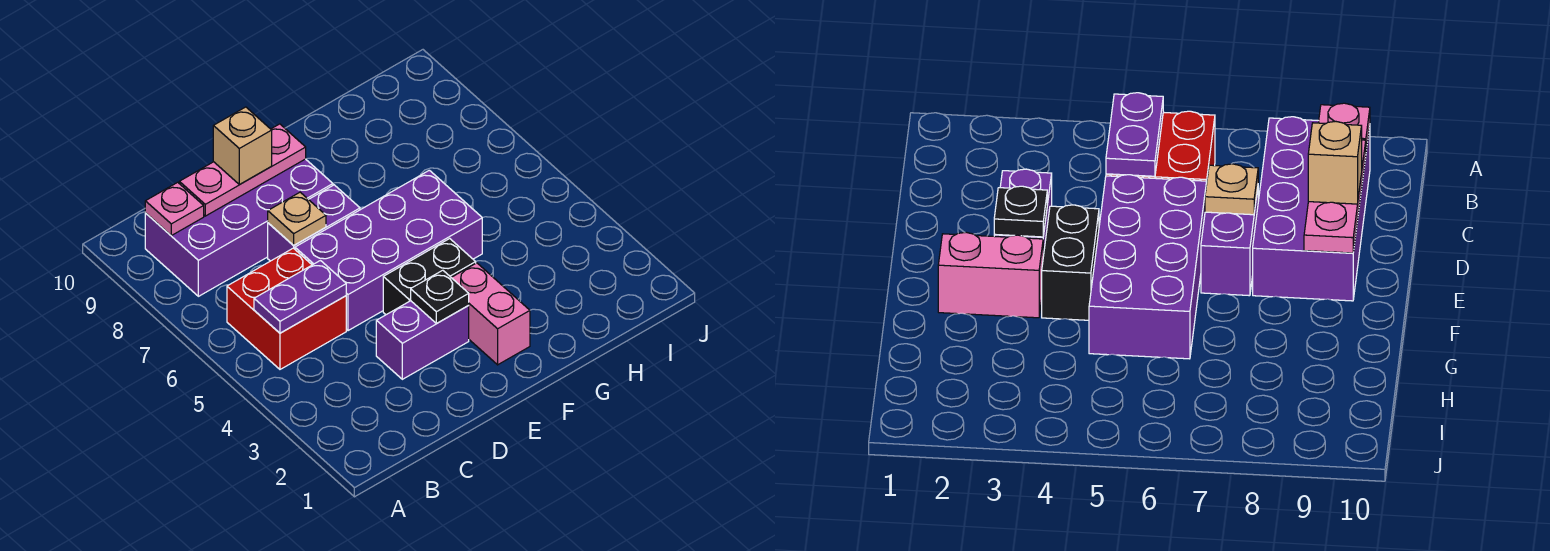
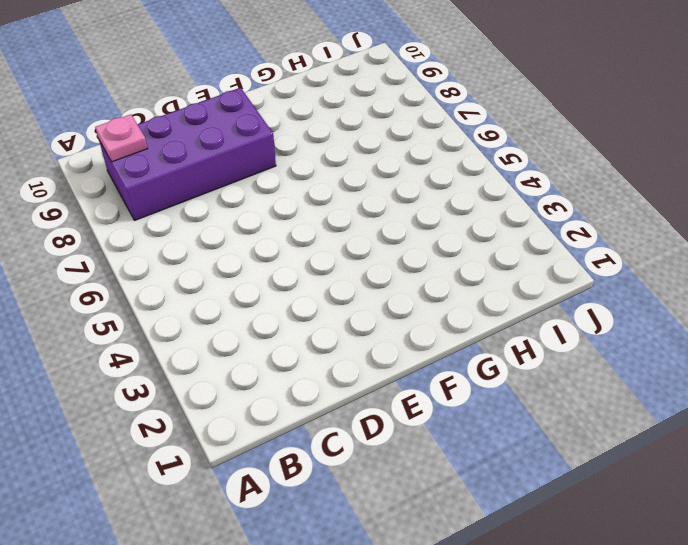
none -> red 2x2 brick [227,248,346,369]
none -> purple 1x2 brick [376,301,469,379]
none -> purple 2x4 brick [295,170,482,331]

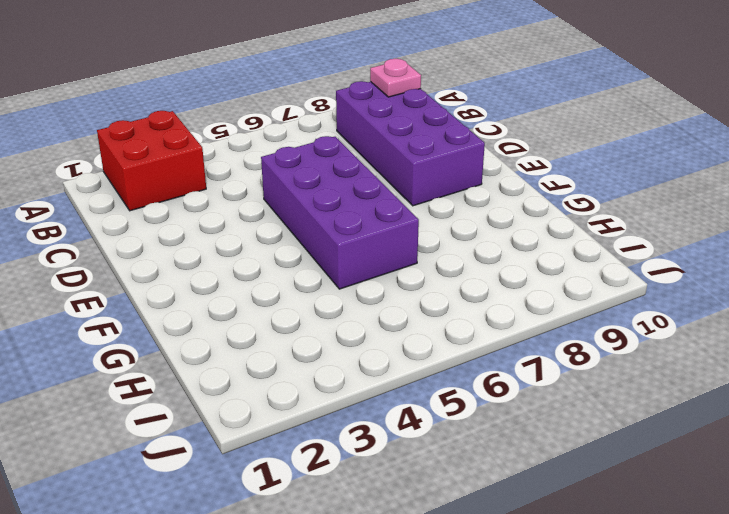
red 2x2 brick [97,111,206,211] -> red 2x2 brick moved to [227,248,346,369]
none -> purple 1x2 brick [376,301,469,379]
none -> purple 1x2 brick [268,185,360,261]
none -> black 1x2 brick [383,239,476,315]

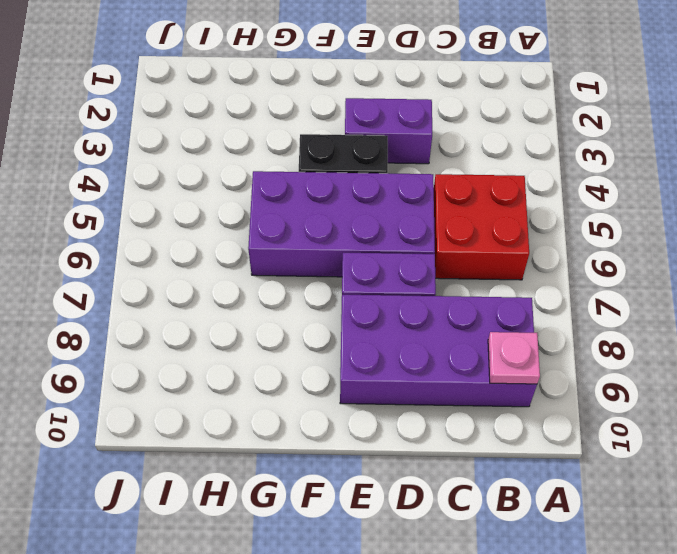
none -> pink 1x2 brick [451,263,530,365]
none -> purple 1x2 plate [254,261,346,333]
none -> pink 1x3 plate [179,124,306,216]

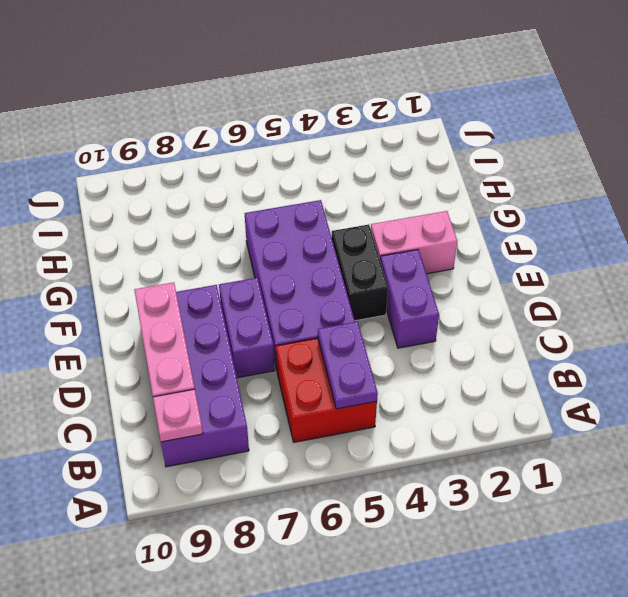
none -> tan 1x1 plate [268,192,326,245]
none -> black 1x1 plate [411,270,469,323]
none -> tan 1x1 brick [213,107,272,185]

